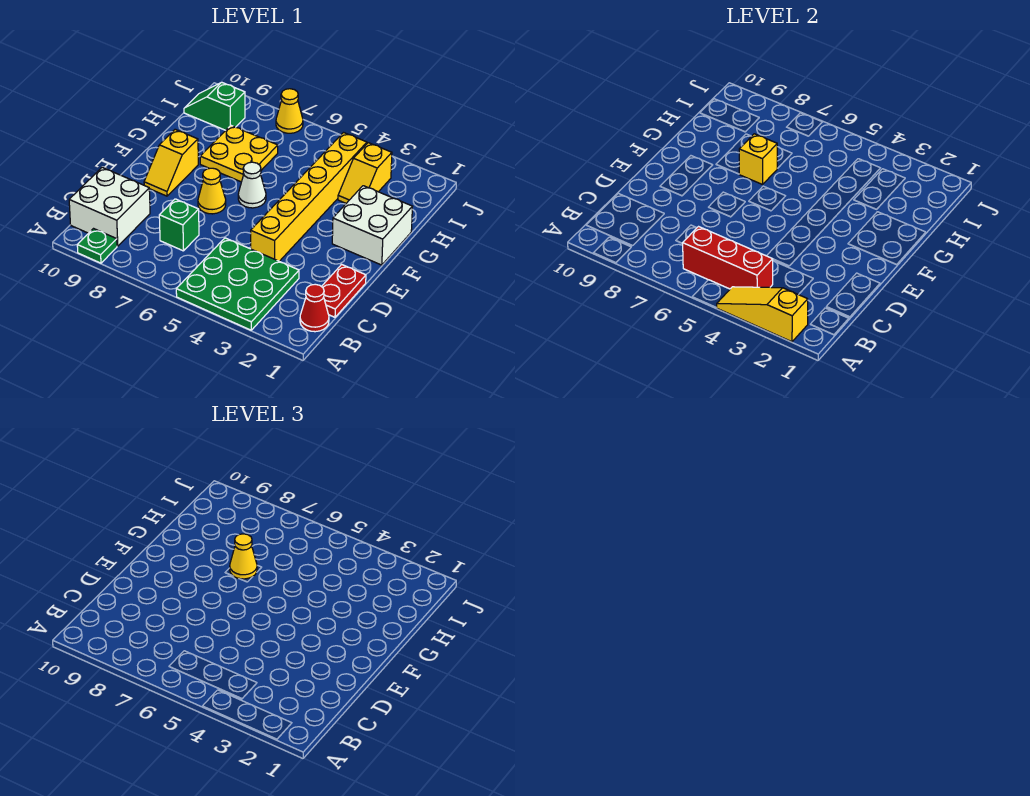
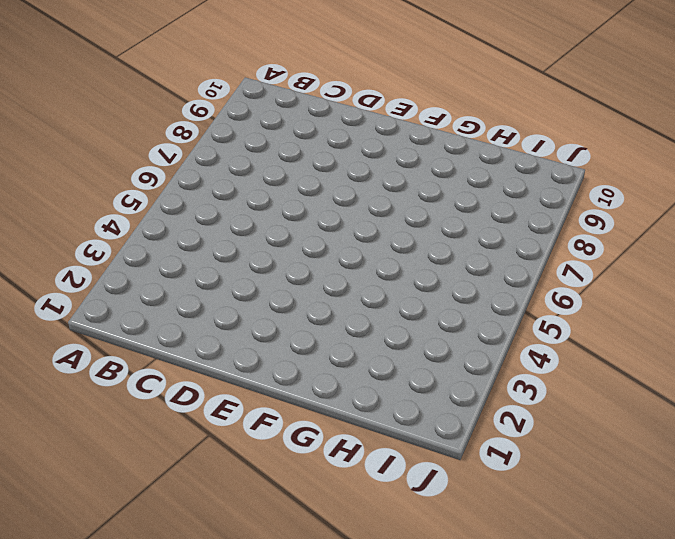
none -> green 3x3 plate [176,238,299,330]
none -> green 1x1 plate [77,229,117,263]
none -> red 1x1 cone [300,284,329,332]

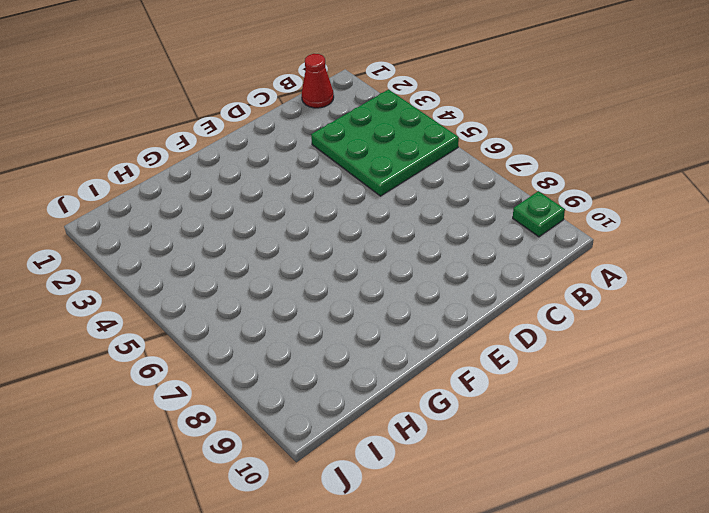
none -> white 2x2 brick [69,167,150,246]
none -> red 1x2 plate [321,264,366,317]
none -> green 1x1 brick [159,199,199,251]

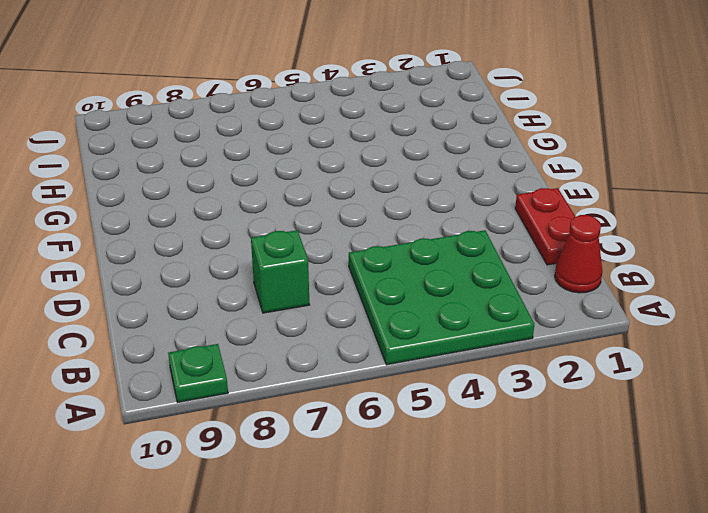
none -> white 2x2 brick [69,167,150,246]
none -> yellow 1x6 brick [251,133,367,261]
none -> yellow 1x1 cone [198,168,226,214]

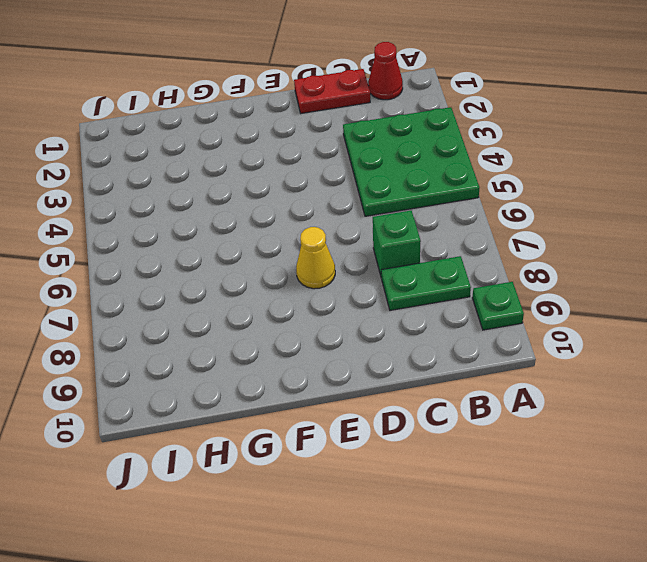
green 1x2 plate [381,256,471,310] -> none
none -> white 2x2 brick [69,167,150,246]
none -> yellow 1x6 brick [251,133,367,261]
none -> yellow 1x2 slope [144,129,198,196]

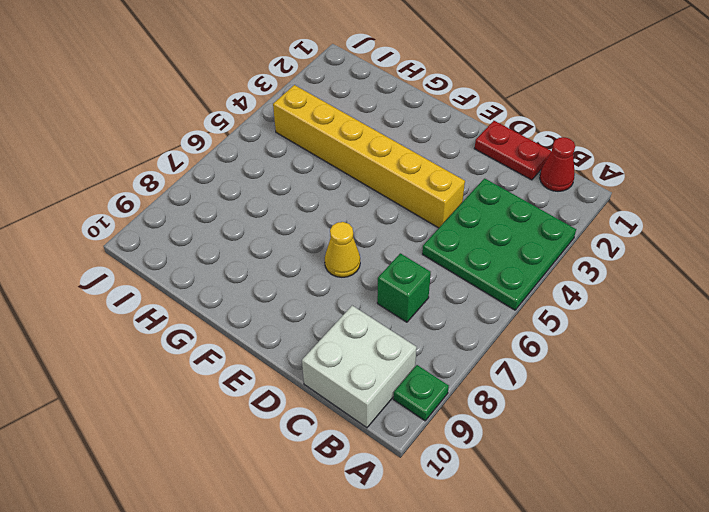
none -> yellow 1x2 slope [144,129,198,196]
none -> white 2x2 brick [332,186,412,265]
none -> white 1x1 cone [238,162,266,208]

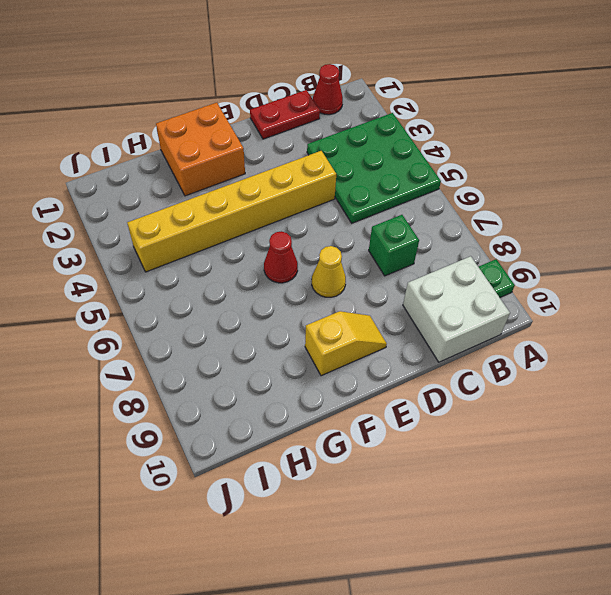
orange 2x2 brick [156,103,245,196] -> white 2x2 brick [332,186,412,265]
red 1x1 cone [264,231,298,283] -> white 1x1 cone [238,162,266,208]
none -> yellow 2x2 plate [200,126,278,182]
none -> yellow 1x2 slope [338,143,392,203]
none -> green 1x2 slope [184,82,245,130]

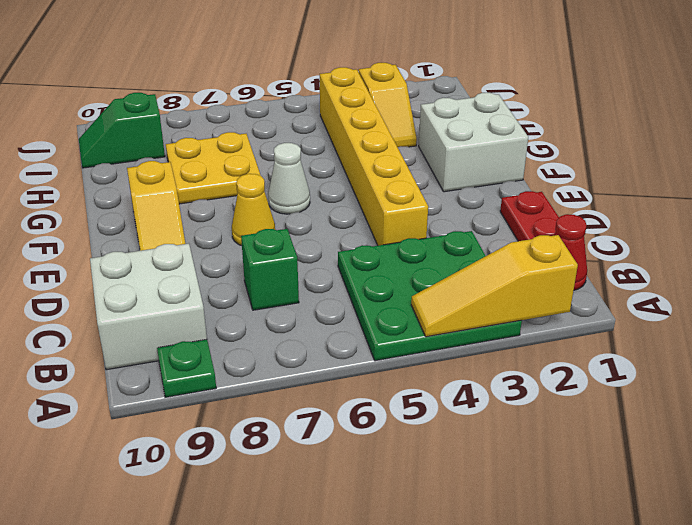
none -> yellow 1x1 cone [276,89,303,133]
none -> red 1x3 brick [682,227,773,289]
none -> yellow 1x1 brick [739,134,777,184]

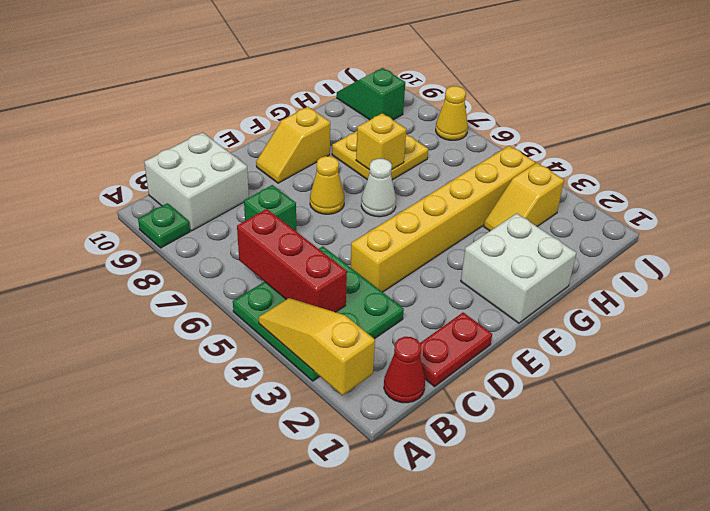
none -> yellow 1x1 cone [230,534,257,579]

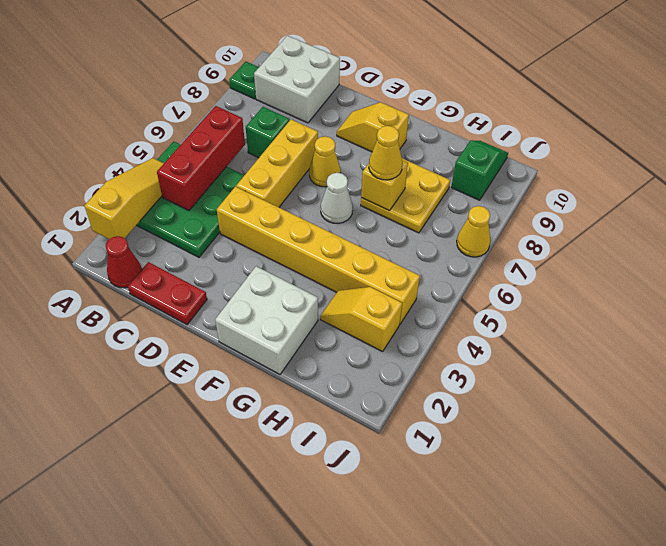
yellow 1x3 brick [236,120,318,207] -> none

